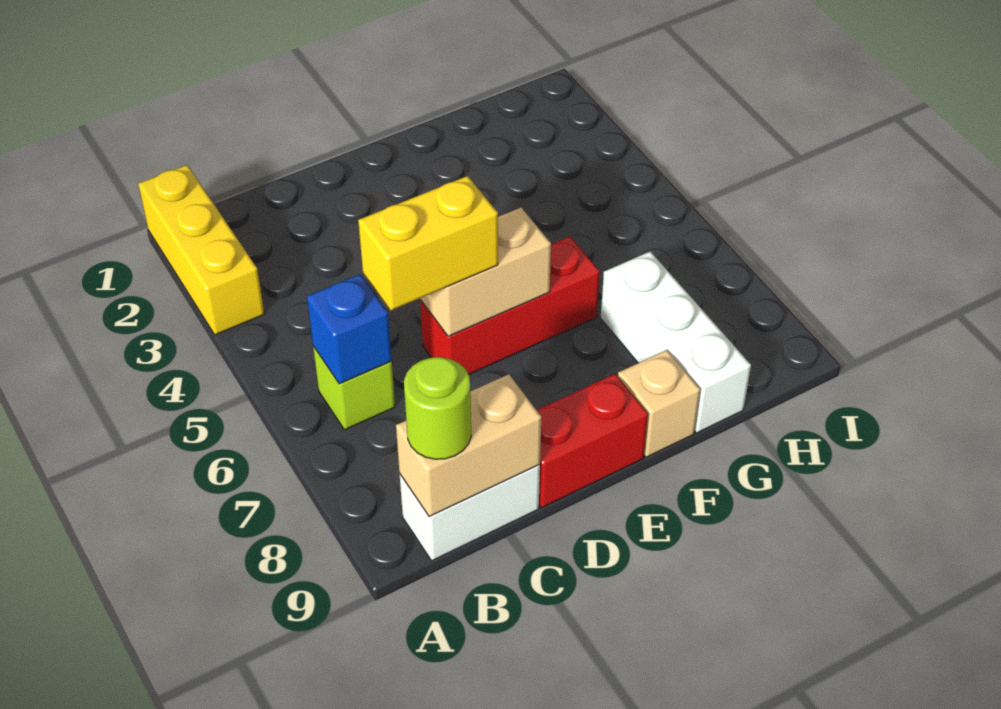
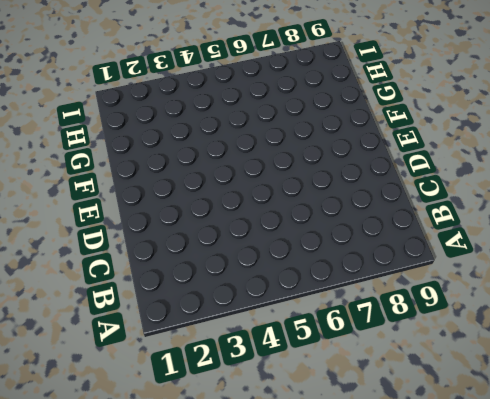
none -> yellow 1x3 brick [138,165,264,335]
none -> lime 1x1 brick [313,346,395,430]
none -> white 1x2 brick [399,465,540,561]

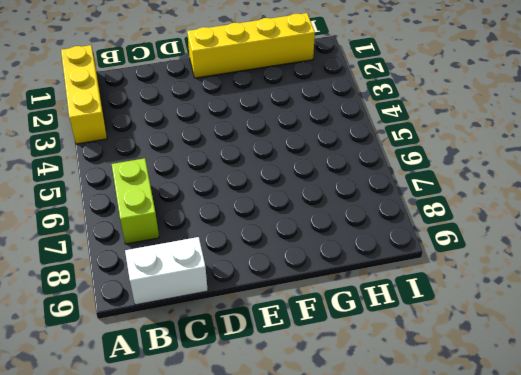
lime 1x2 brick [112,158,159,244] -> lime 1x1 brick [313,346,395,430]
yellow 1x4 brick [187,13,315,78] -> none
none -> red 1x3 brick [420,237,600,374]
none -> red 1x2 brick [537,374,648,508]
none -> tan 1x1 brick [618,350,700,457]

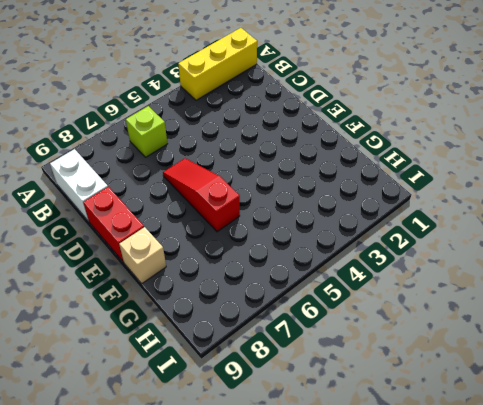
red 1x3 slope [163,158,240,232] -> red 1x3 brick [420,237,600,374]
none -> white 1x3 brick [601,251,751,433]
none -> blue 1x1 brick [307,274,392,384]
none -> tan 1x2 brick [396,374,541,517]

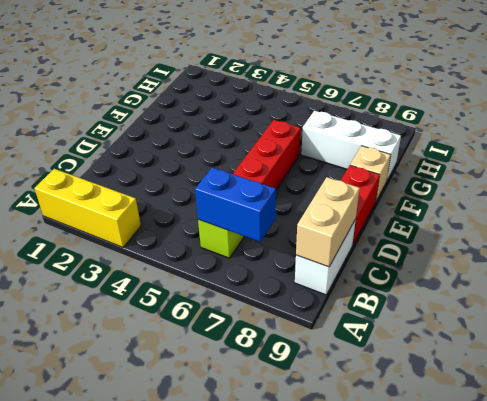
blue 1x2 brick [195,167,276,242] -> blue 1x1 brick [307,274,392,384]
none -> tan 1x2 brick [420,208,551,336]
none -> lime 1x1 round brick [404,357,471,459]
none -> yellow 1x2 brick [358,176,498,310]

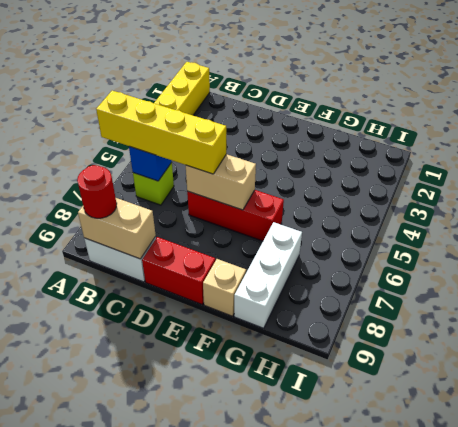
yellow 1x4 brick [96,91,226,174] -> yellow 1x2 brick [358,176,498,310]
red 1x1 round brick [77,165,117,218] -> lime 1x1 round brick [404,357,471,459]

